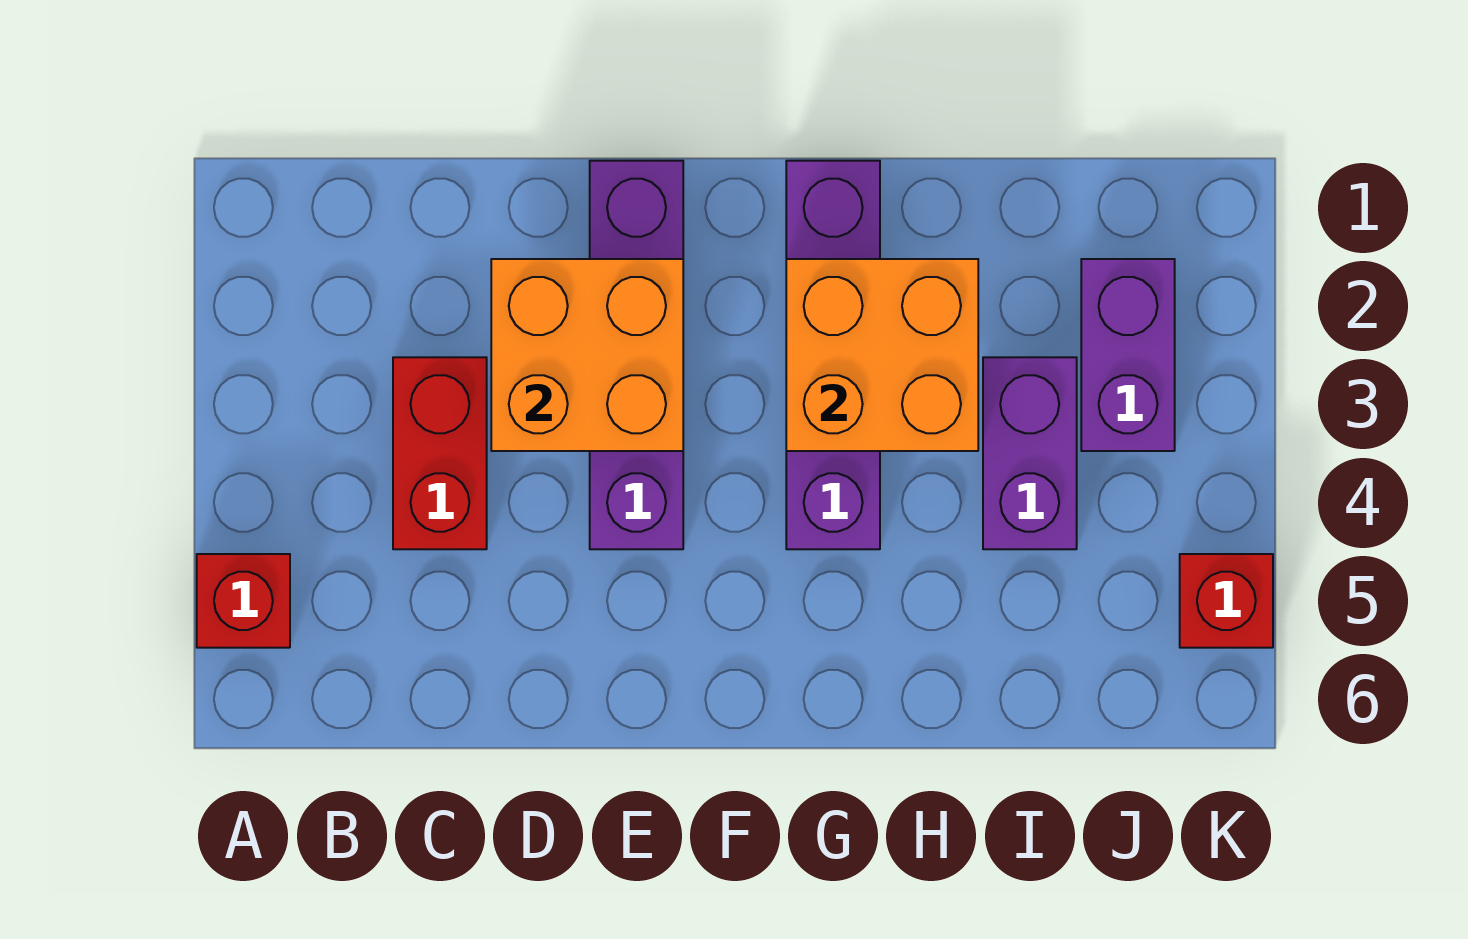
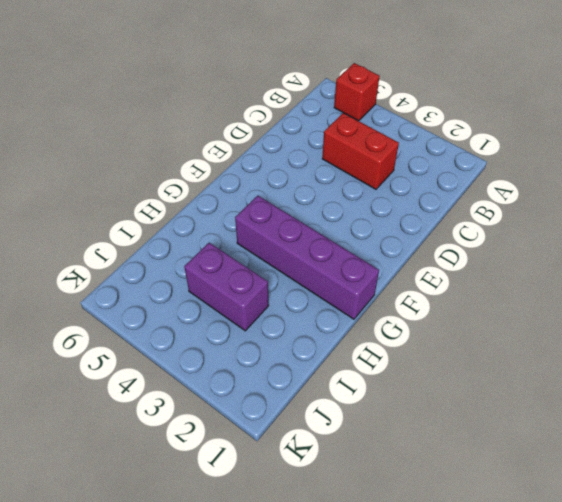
none -> purple 1x4 brick [590,161,683,549]
none -> purple 1x2 brick [1081,259,1175,451]

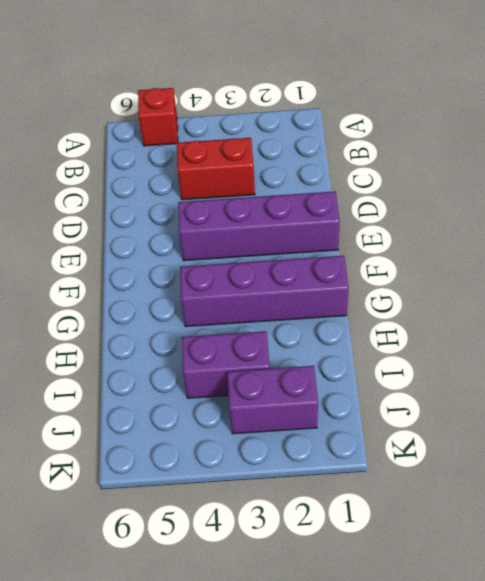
none -> red 1x1 brick [1180,554,1273,648]
none -> orange 2x2 brick [491,259,683,451]

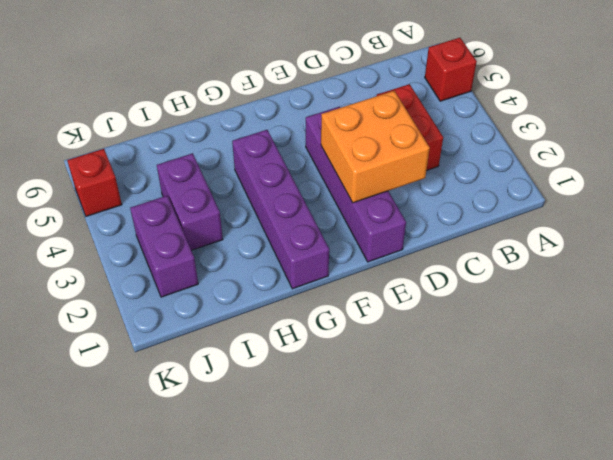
none -> orange 2x2 brick [786,259,978,451]

